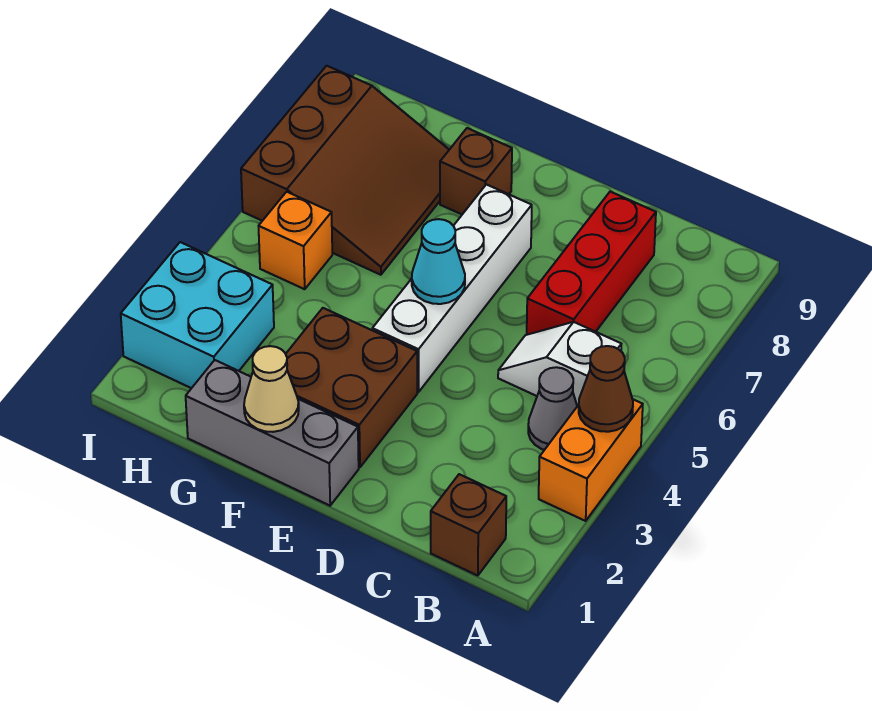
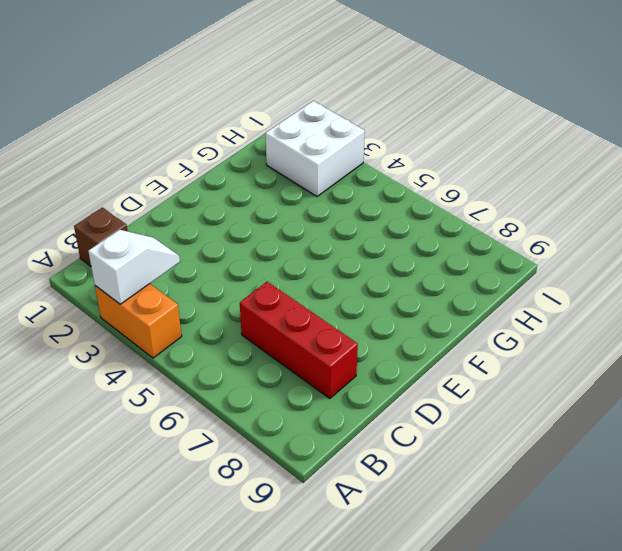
white 1x2 slope [88,230,180,304] -> white 1x2 slope moved to [498,322,621,406]
white 2x2 brick [265,101,365,197] -> cyan 2x2 brick [121,242,274,388]
none -> grey 1x1 cone [528,367,577,450]
none -> grey 1x3 brick [186,360,359,506]
none -> brown 2x2 brick [286,308,417,467]

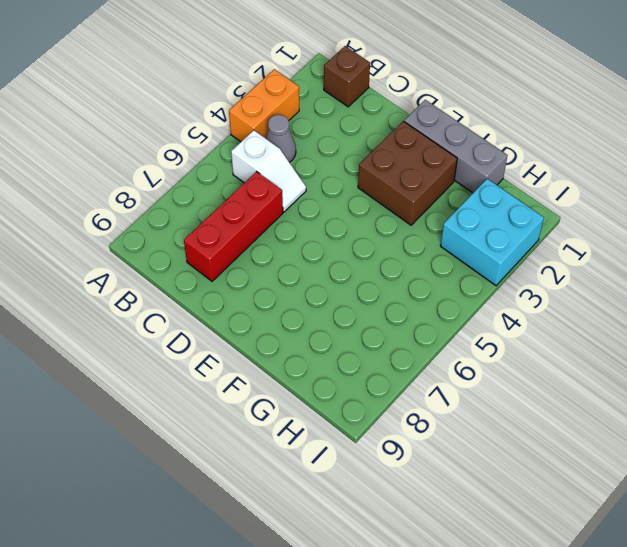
none -> white 1x4 brick [372,184,532,392]
none -> brown 1x1 brick [440,128,512,214]
none -> brown 3x3 slope [241,66,449,275]

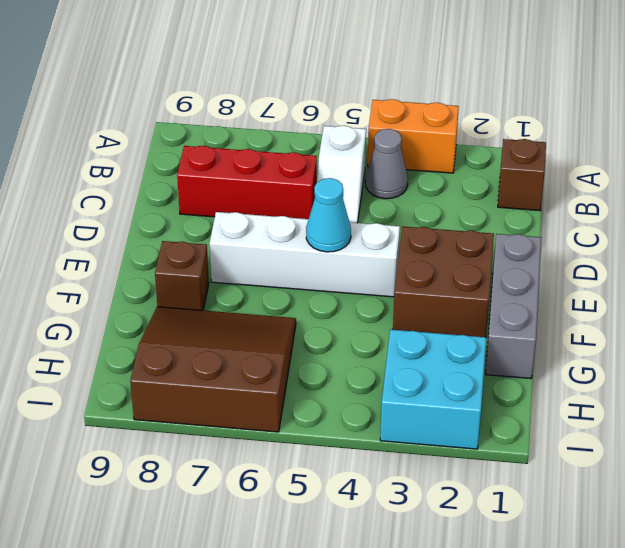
none -> orange 1x1 brick [259,192,332,289]
none -> brown 1x1 cone [579,346,633,432]
none -> tan 1x1 cone [244,346,299,432]

